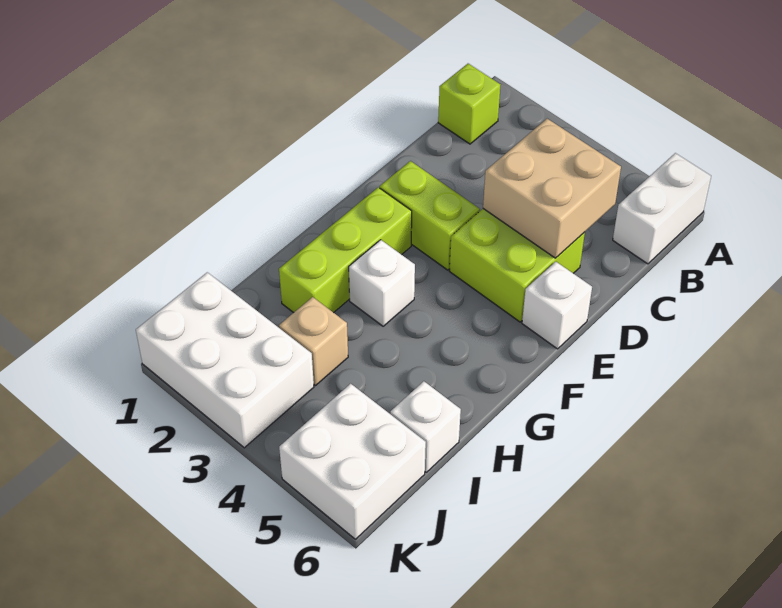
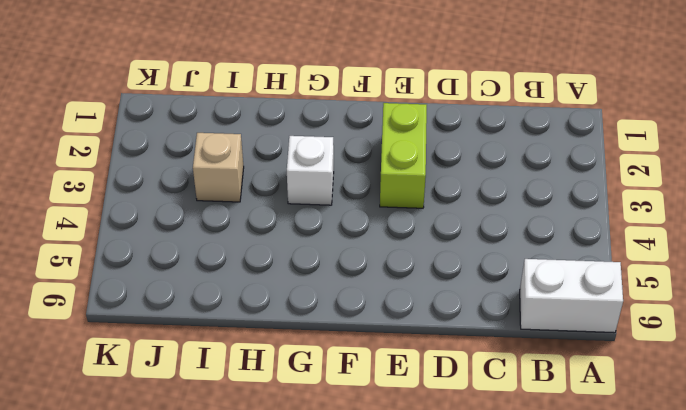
none -> lime 1x1 brick [438,64,500,144]
none -> lime 2x2 brick [450,209,585,322]
none -> white 1x1 brick [522,262,592,349]

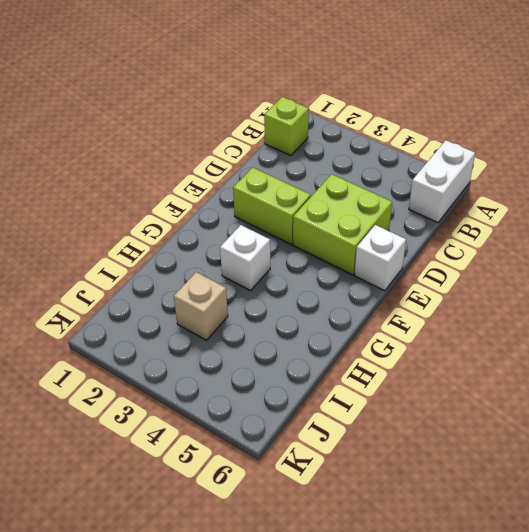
none -> lime 1x3 brick [279,187,412,313]
none -> white 1x1 brick [390,381,461,472]
none -> white 2x3 brick [136,272,314,448]

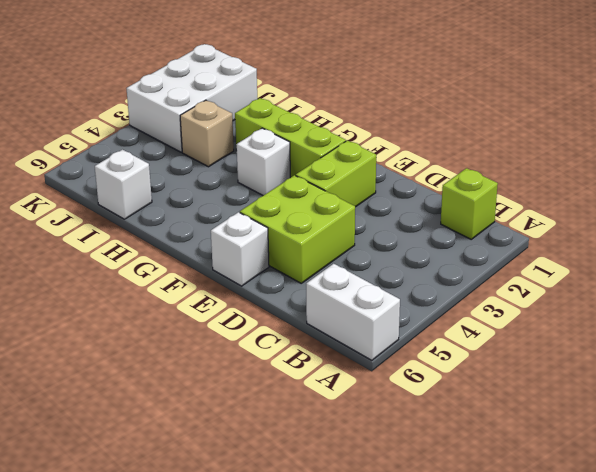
none -> white 2x2 brick [279,384,426,539]
none -> tan 2x2 brick [483,119,621,258]

